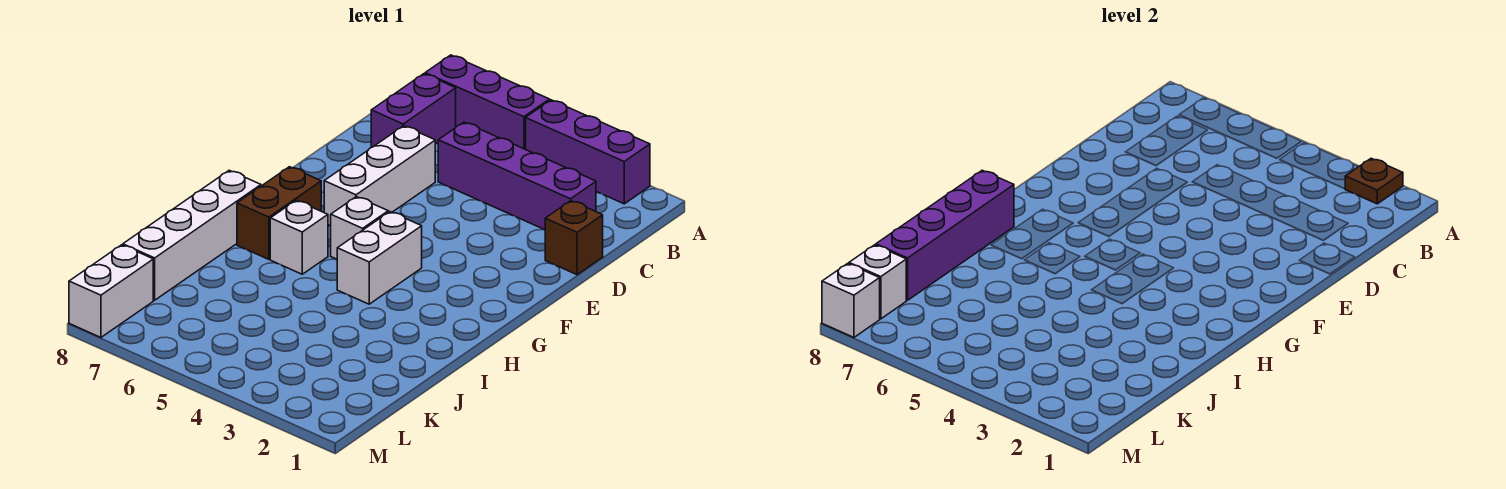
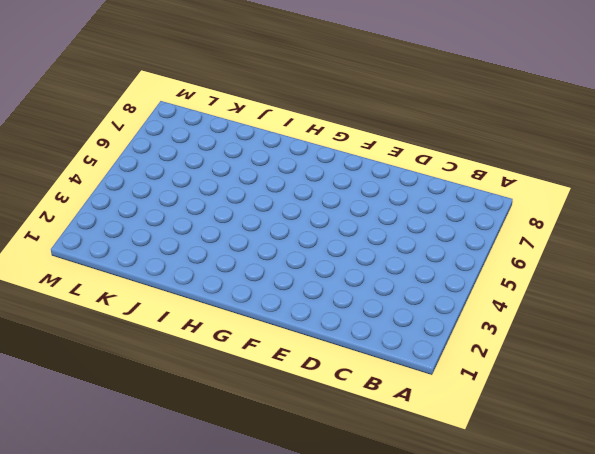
none -> purple 1x3 brick [526,100,650,204]
none -> purple 1x3 brick [425,55,550,149]
none -> purple 1x2 brick [371,74,456,147]

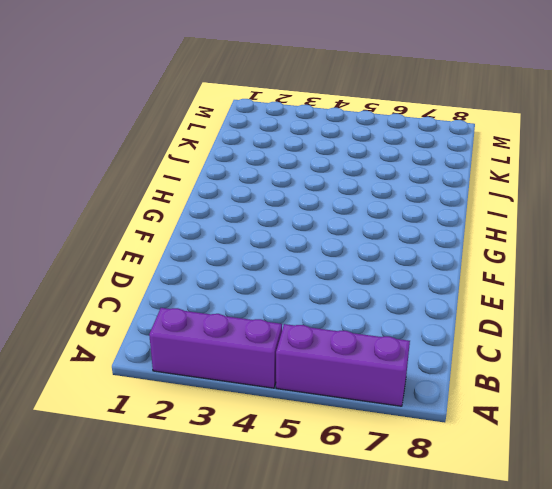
none -> purple 1x2 brick [371,74,456,147]
none -> purple 1x4 brick [438,122,596,230]
none -> brown 1x1 brick [545,201,603,275]

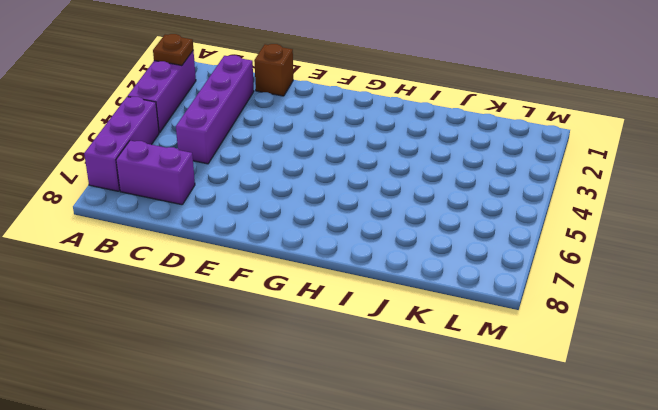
none -> white 1x3 brick [324,126,435,226]
none -> white 1x2 brick [337,212,422,304]
none -> white 1x1 brick [331,197,388,259]

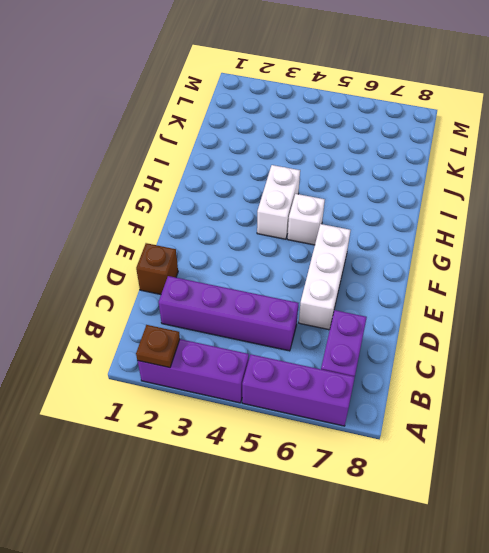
none -> brown 1x2 brick [237,167,321,259]
none -> white 1x1 brick [270,200,328,274]
none -> white 1x4 brick [123,170,261,300]

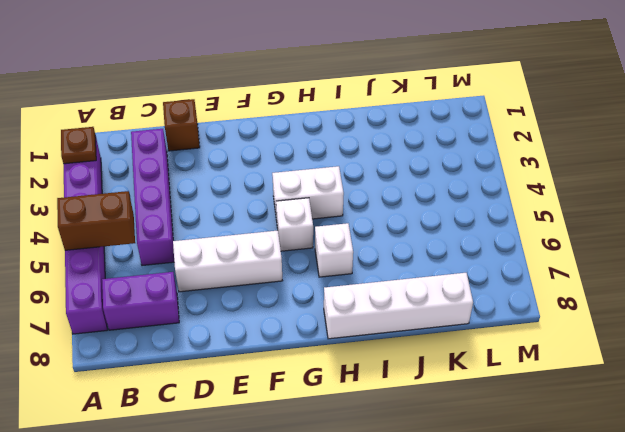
brown 1x2 brick [57,191,135,250] -> brown 1x2 brick moved to [237,167,321,259]
none -> white 1x2 brick [69,245,153,337]
none -> purple 1x4 brick [876,170,1014,300]
none -> white 1x1 brick [849,245,906,319]

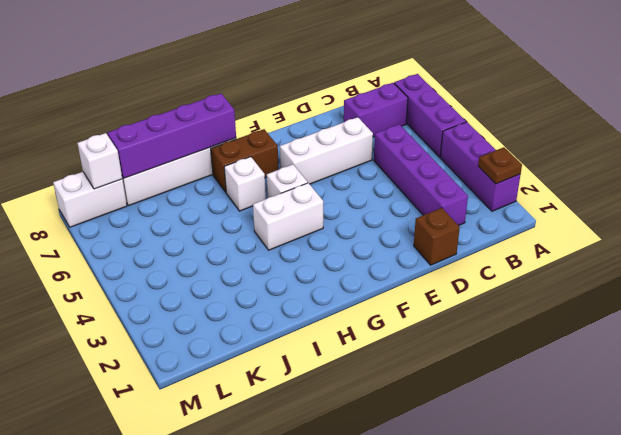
none -> white 1x1 brick [822,264,880,337]

